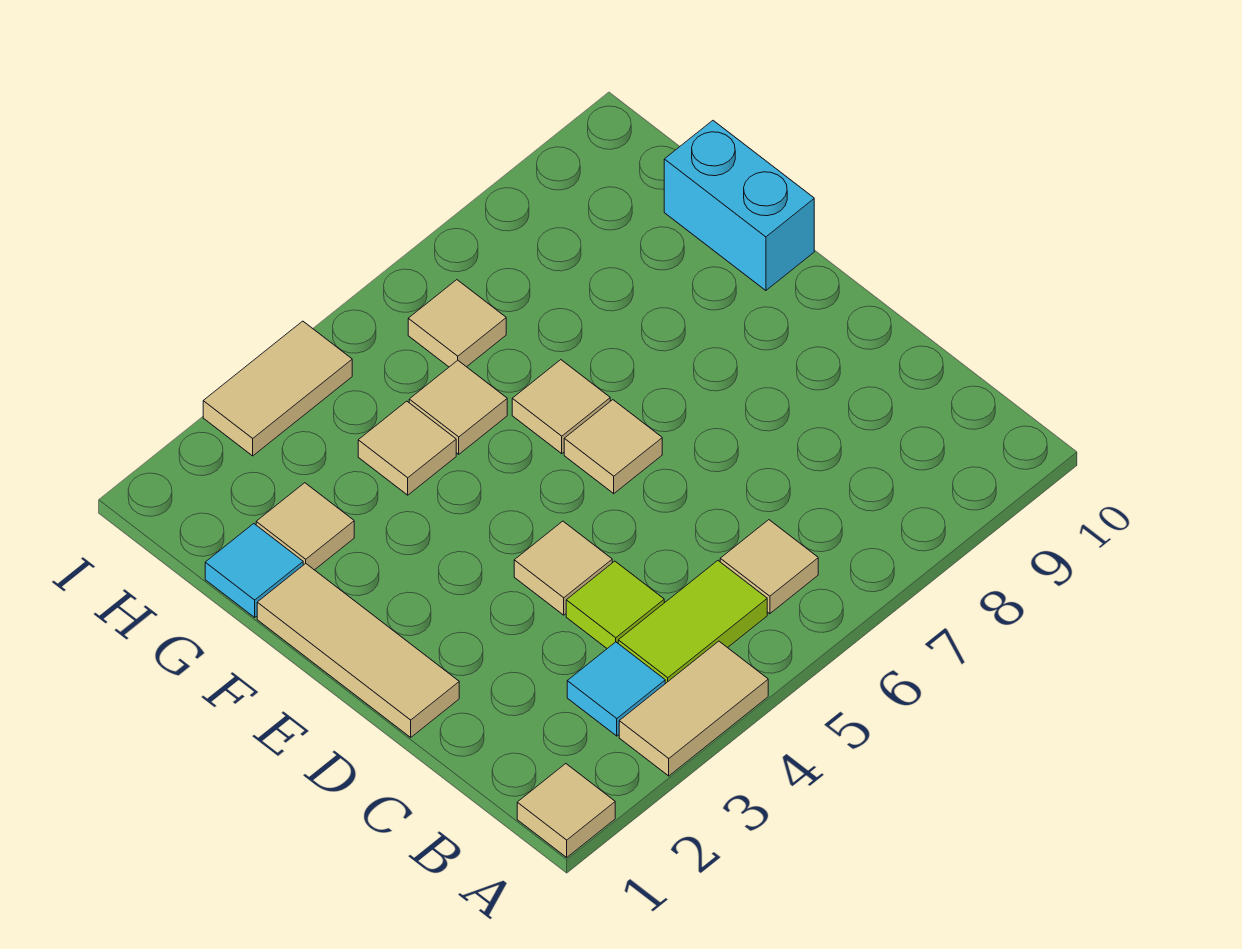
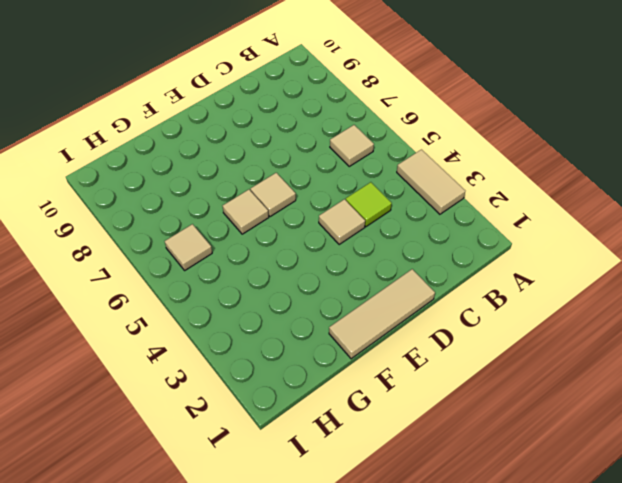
none -> tan 1x1 tile [517,764,615,857]
none -> cyan 1x1 tile [567,642,665,736]
none -> lime 1x2 tile [618,561,767,684]

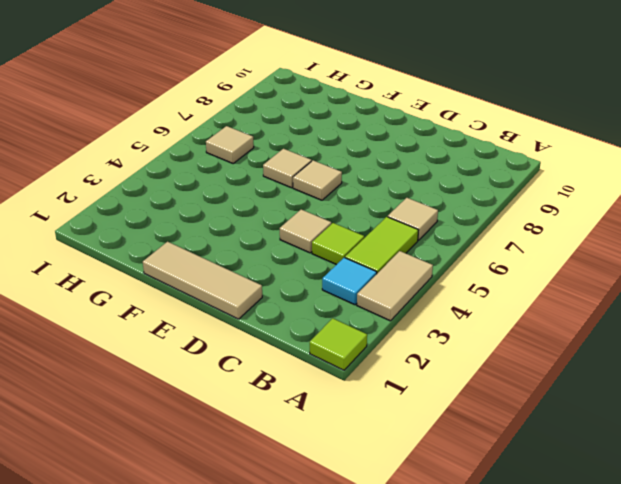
lime 1x1 tile [310,318,367,370] -> tan 1x1 tile [517,764,615,857]
none -> cyan 1x2 brick [664,121,814,290]
none -> cyan 1x1 tile [205,524,303,617]
none -> tan 1x1 tile [256,483,354,570]

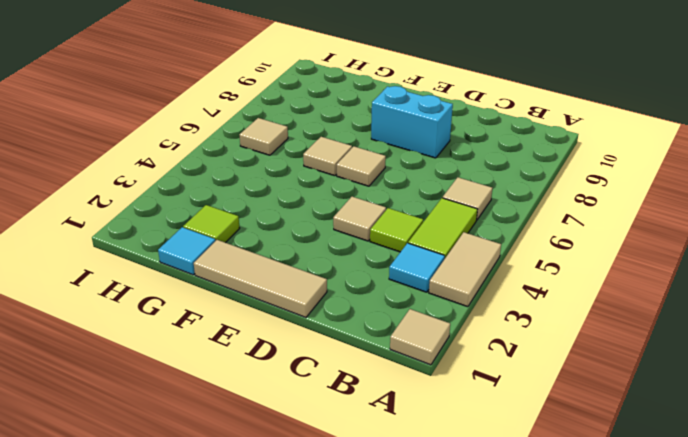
cyan 1x2 brick [371,86,453,158] -> cyan 1x2 brick moved to [664,121,814,290]
lime 1x1 tile [183,205,240,243] -> tan 1x1 tile [256,483,354,570]
none -> tan 1x1 tile [358,401,456,495]
none -> tan 1x1 tile [409,360,507,454]
none -> tan 1x2 tile [203,321,352,456]

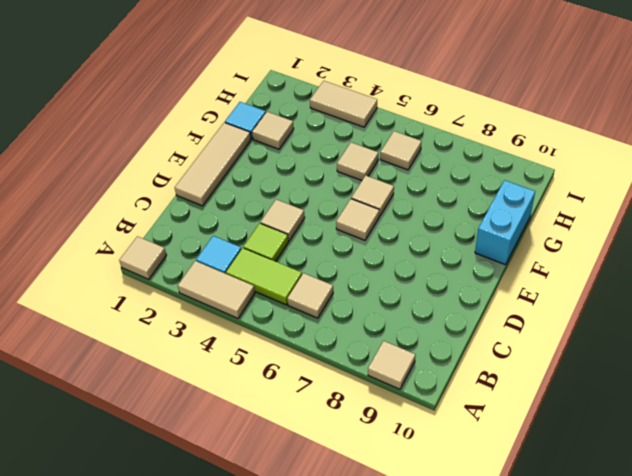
tan 1x1 tile [368,341,415,389] -> tan 1x1 tile moved to [358,401,456,495]

